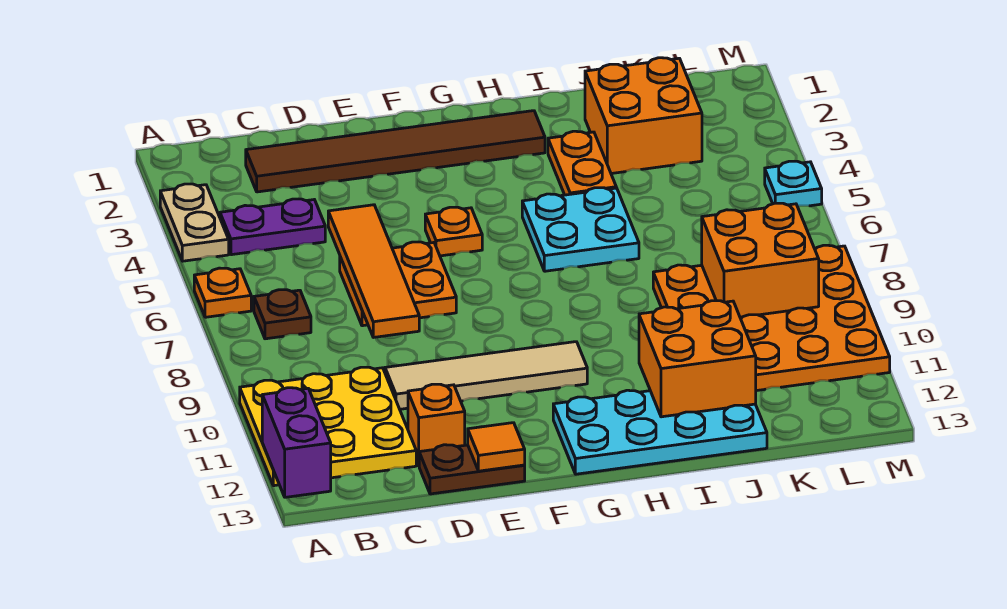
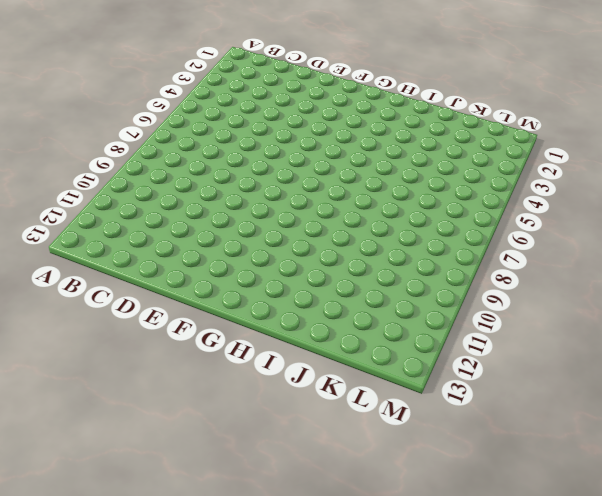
none -> tan 1x2 plate [160,184,229,261]
none -> orange 1x1 plate [194,268,251,317]
none -> yellow 3x3 plate [240,367,416,486]

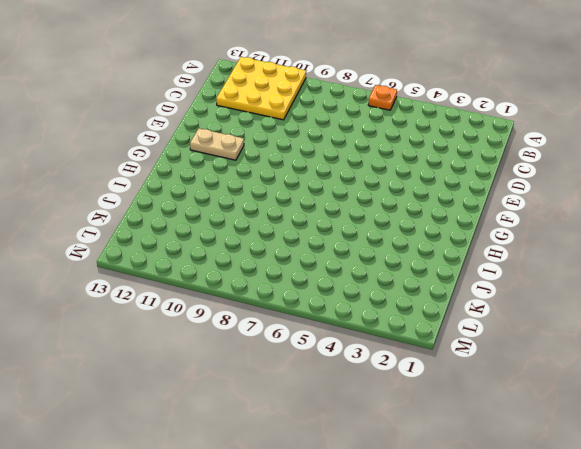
tan 1x2 plate [190,129,244,160] -> tan 1x2 plate moved to [160,184,229,261]
none -> purple 1x2 plate [220,199,325,255]
none -> brown 1x1 plate [254,290,311,339]
none -> brown 1x6 tile [246,111,545,192]

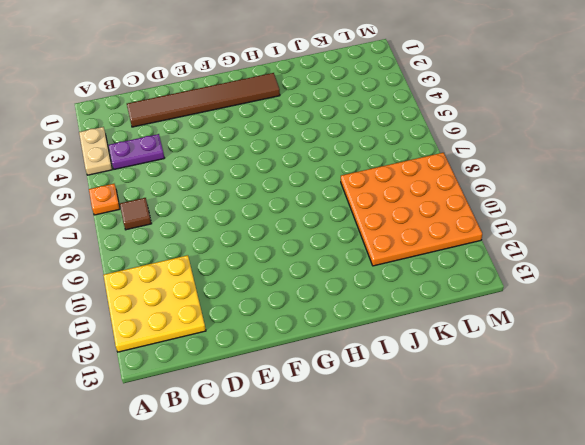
brown 1x1 tile [120,198,151,230] -> brown 1x1 plate [254,290,311,339]
none -> orange 2x2 plate [340,242,456,326]
none -> tan 1x4 tile [385,342,587,409]
none -> orange 1x1 brick [408,384,465,465]

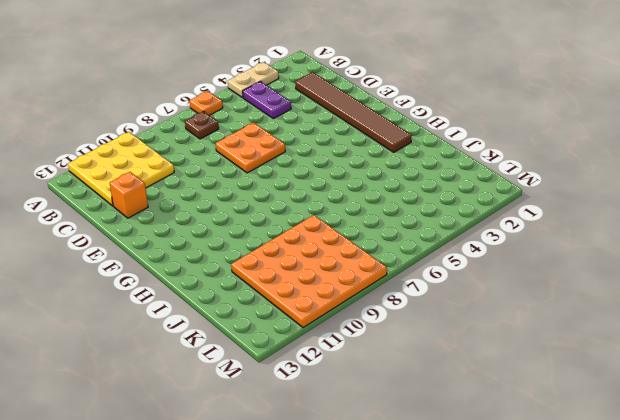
none -> tan 1x4 tile [385,342,587,409]
none -> brown 1x2 plate [419,445,525,494]
none -> orange 1x1 plate [425,207,482,256]

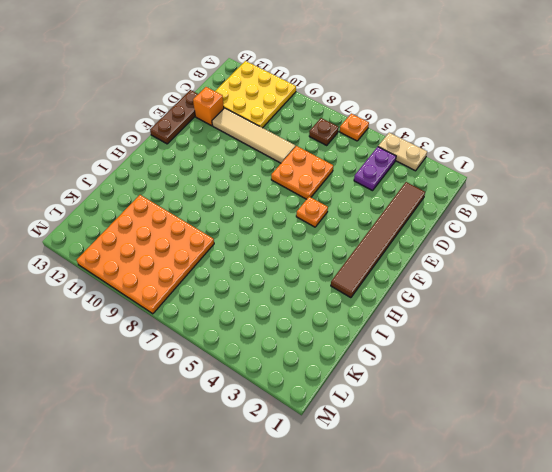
tan 1x4 tile [212,108,295,163] -> tan 1x4 tile turned to [385,342,587,409]
brown 1x3 plate [150,90,198,144] -> brown 1x2 plate [419,445,525,494]
none -> cyan 2x4 plate [553,390,767,474]
none -> cyan 2x2 plate [522,188,639,271]
none -> orange 1x2 plate [548,131,616,195]

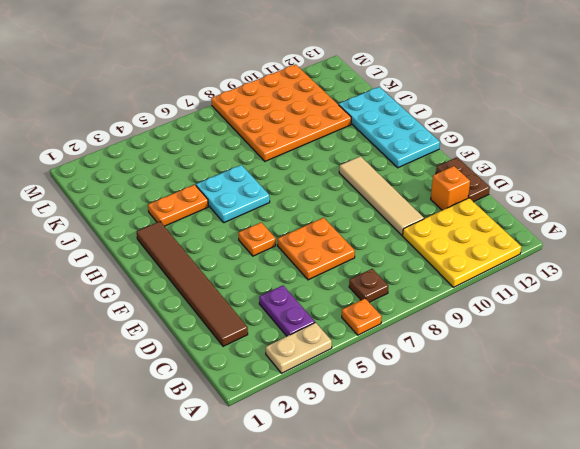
none -> orange 2x2 brick [585,58,702,174]
none -> cyan 1x1 plate [765,161,822,207]
none -> purple 1x2 brick [262,388,331,497]

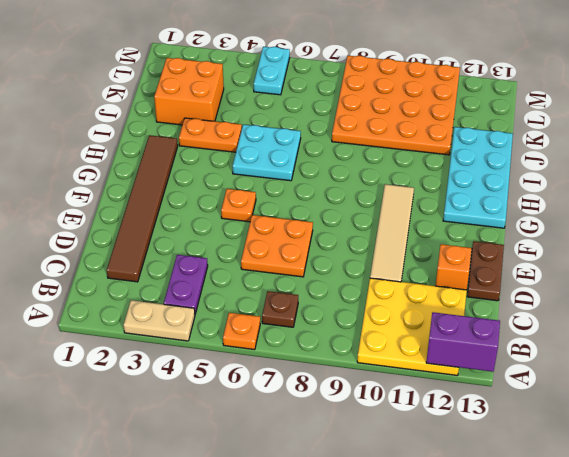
cyan 1x2 plate [254,47,290,95] -> cyan 1x1 plate [765,161,822,207]
none -> orange 1x4 tile [328,205,419,337]
none -> orange 1x1 tile [468,423,525,471]
none -> orange 2x2 brick [639,301,756,417]

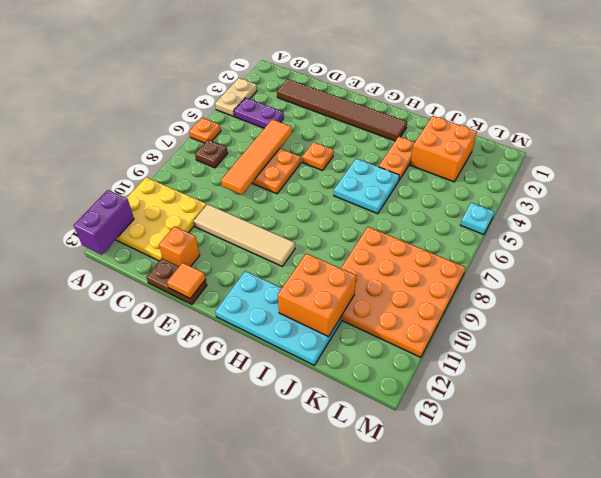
none -> orange 2x2 brick [702,203,819,317]

